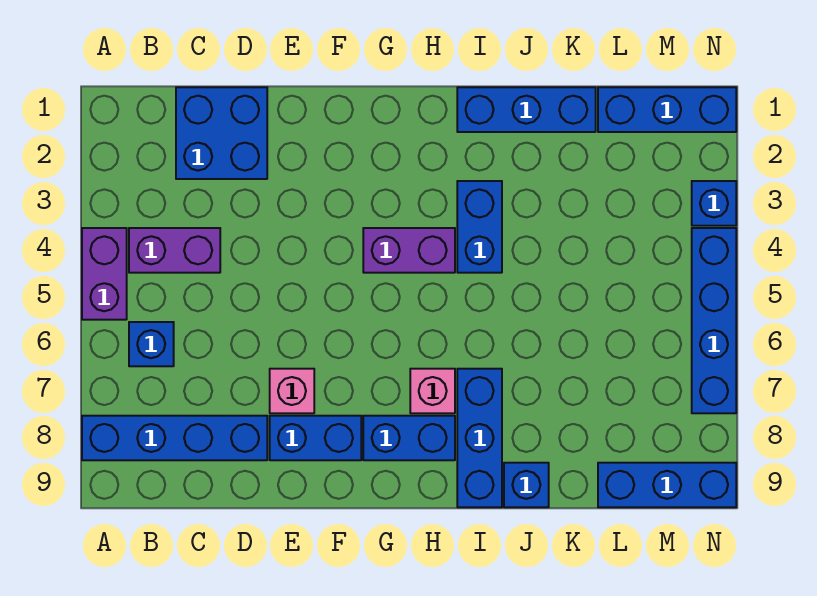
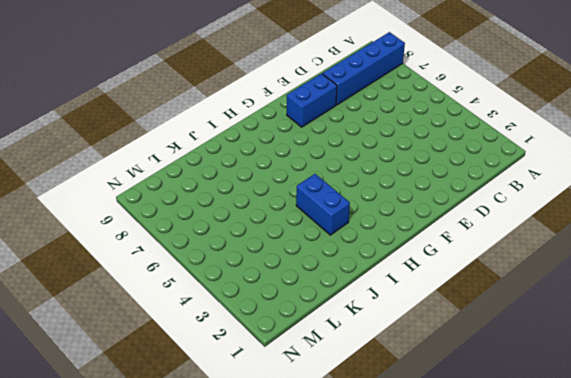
none -> purple 1x2 brick [82,228,127,320]
none -> purple 1x2 brick [129,228,220,273]
none -> blue 1x1 brick [129,322,174,366]

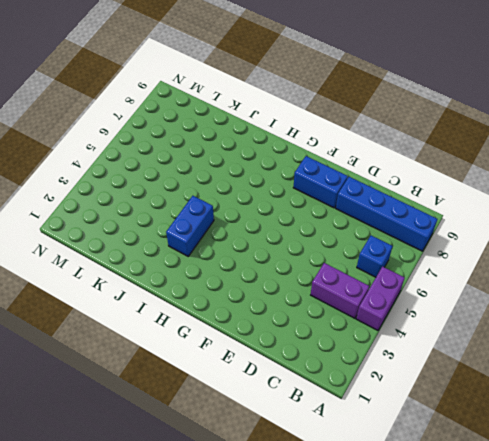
none -> blue 2x2 brick [176,87,267,179]
none -> pink 1x1 brick [270,369,314,413]
none -> purple 1x2 brick [363,228,455,273]

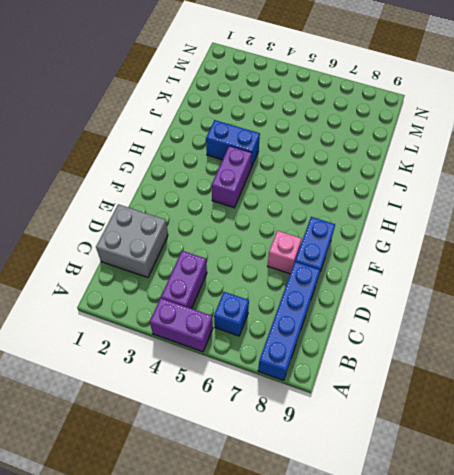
grey 2x2 brick [96,204,168,277] -> blue 2x2 brick [176,87,267,179]
none -> blue 1x2 brick [363,416,455,460]
none -> pink 1x1 brick [410,369,455,413]
none -> blue 1x3 brick [457,87,596,132]

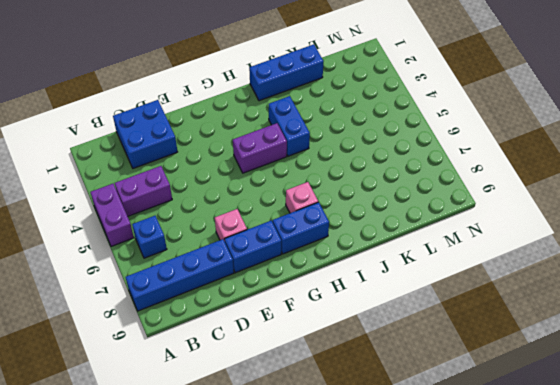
none -> blue 1x3 brick [457,369,502,507]
none -> blue 1x1 brick [504,463,549,507]
none -> blue 1x3 brick [598,87,736,132]

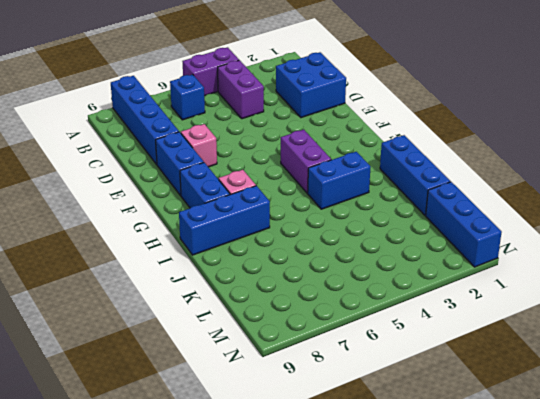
none -> blue 1x1 brick [504,463,549,507]
none -> blue 1x3 brick [598,463,736,507]
none -> blue 1x1 brick [692,181,736,226]

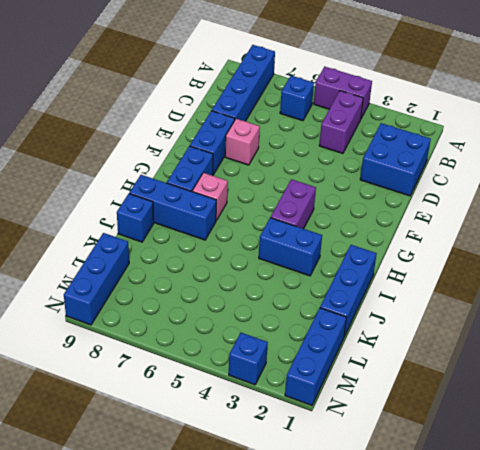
none -> blue 1x4 brick [692,228,736,413]

